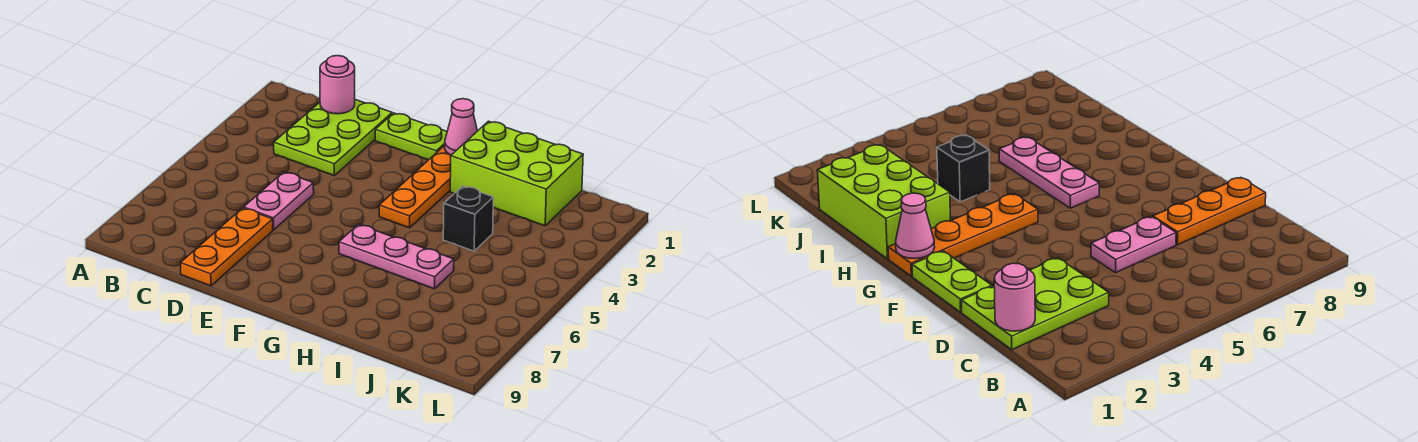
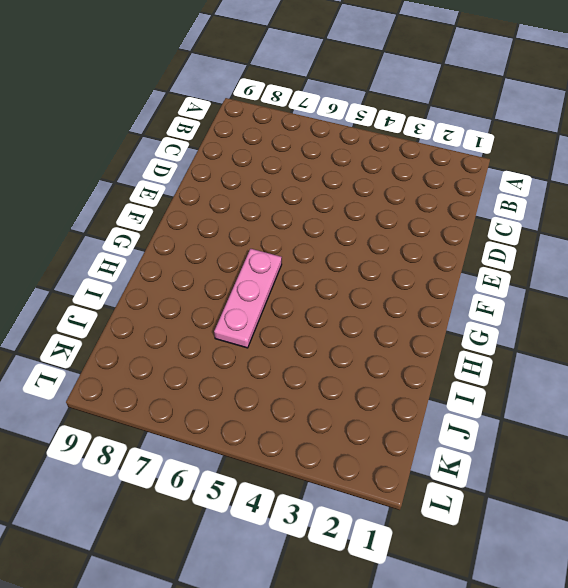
none -> lime 2x3 plate [274,100,392,175]
none -> pink 1x2 plate [244,172,314,230]

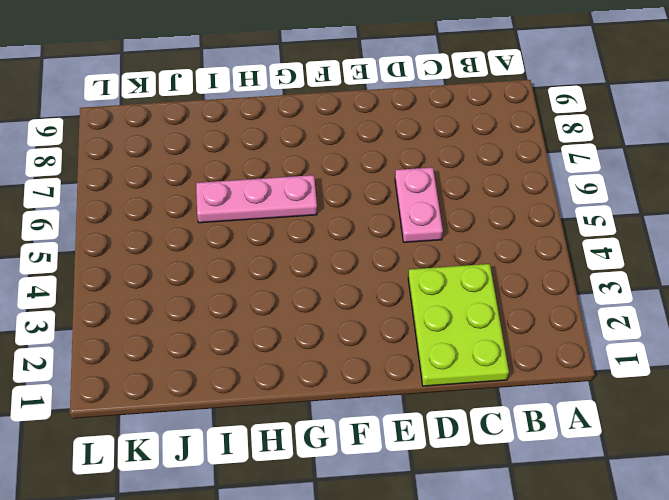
none -> orange 1x3 plate [180,208,273,286]
none -> lime 1x2 plate [375,113,447,160]

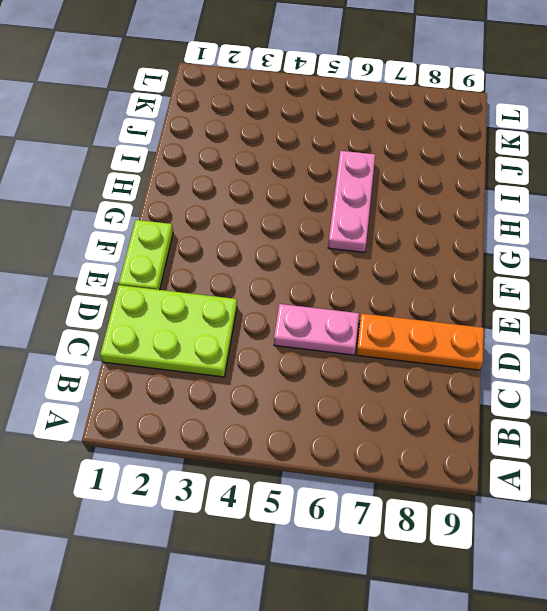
none -> orange 1x4 plate [379,145,451,228]
none -> lime 2x3 brick [450,121,583,226]

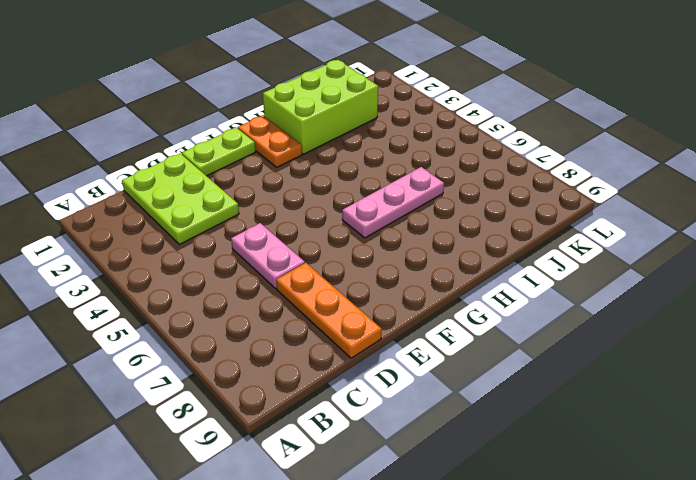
orange 1x2 plate [238,116,302,167] -> orange 1x4 plate [379,145,451,228]
none -> black 1x1 brick [443,186,493,251]
none -> pink 1x1 round brick [320,56,355,114]

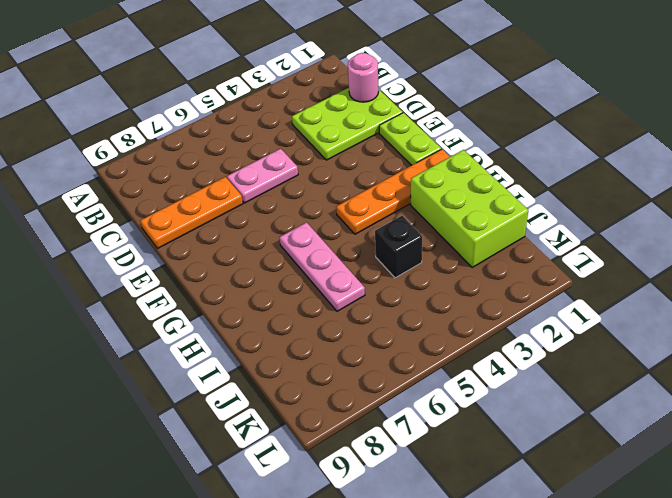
none -> pink 1x1 cone [445,99,477,155]

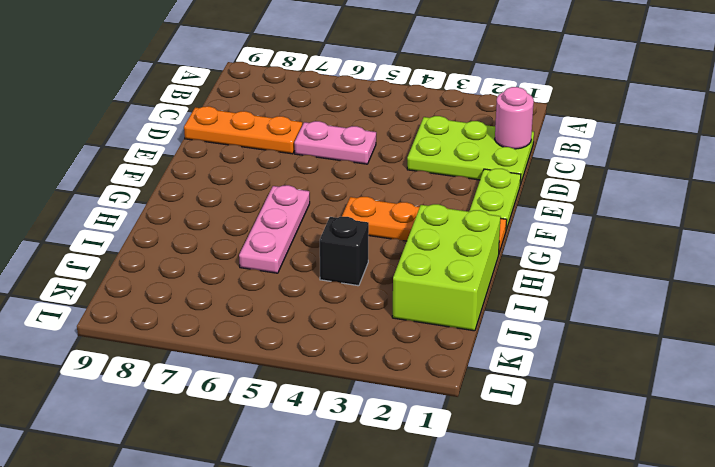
none -> pink 1x1 cone [445,99,477,155]

